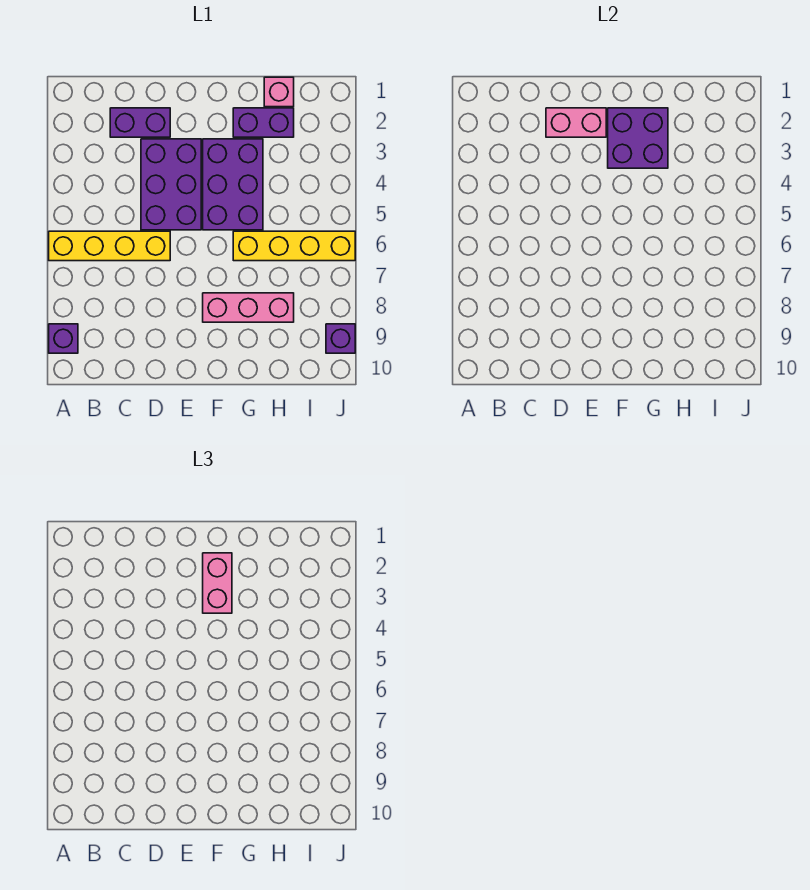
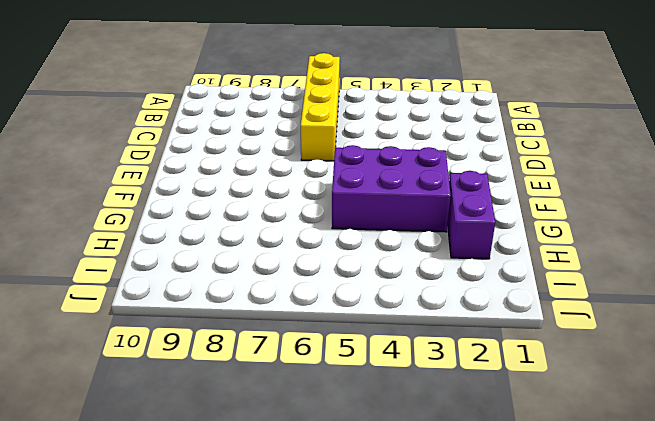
none -> purple 1x1 brick [49,324,78,353]
none -> purple 1x2 brick [110,108,170,137]
none -> purple 2x3 brick [141,139,201,230]

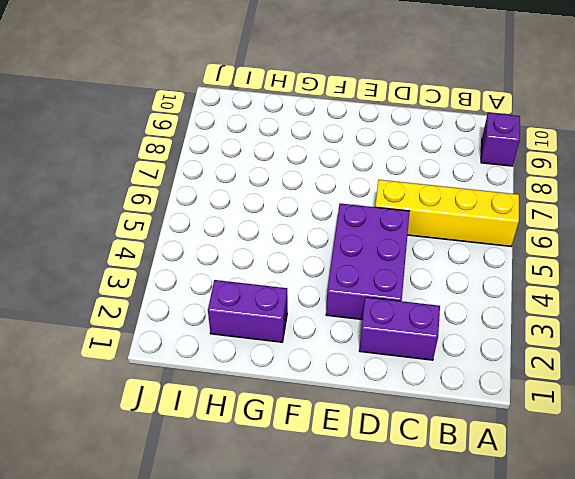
none -> purple 2x3 brick [203,139,263,230]
none -> pink 1x3 brick [203,293,294,322]
none -> yellow 1x4 brick [233,231,355,261]

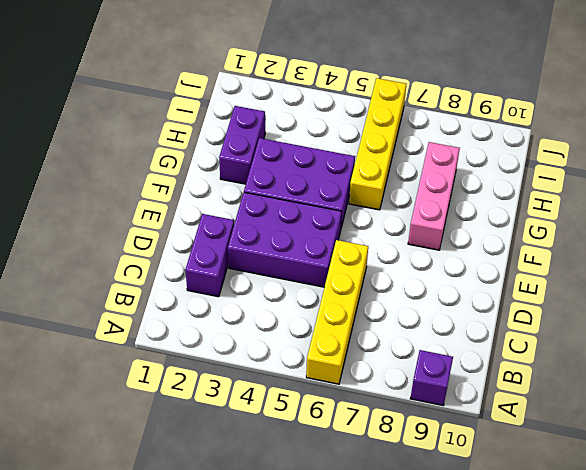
none -> pink 1x1 brick [264,77,294,107]
none -> purple 1x1 brick [326,324,355,353]
none -> pink 1x2 brick [546,108,606,137]

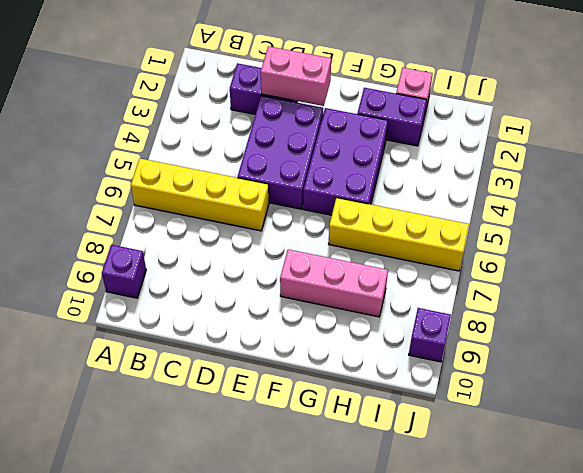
none -> purple 2x2 brick [608,108,668,168]
none -> pink 1x2 brick [203,553,232,613]

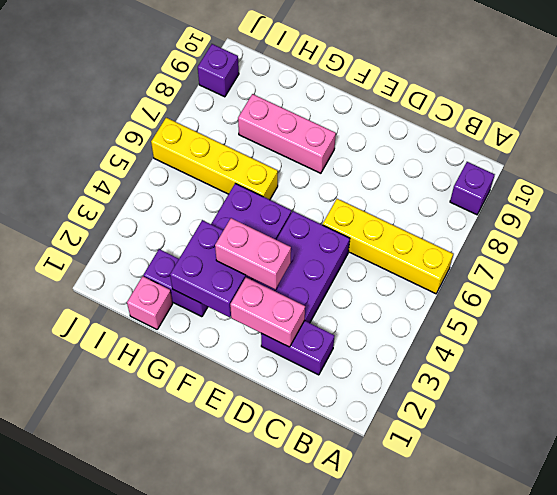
pink 1x2 brick [215,218,291,289] -> pink 1x2 brick turned to [203,553,232,613]

